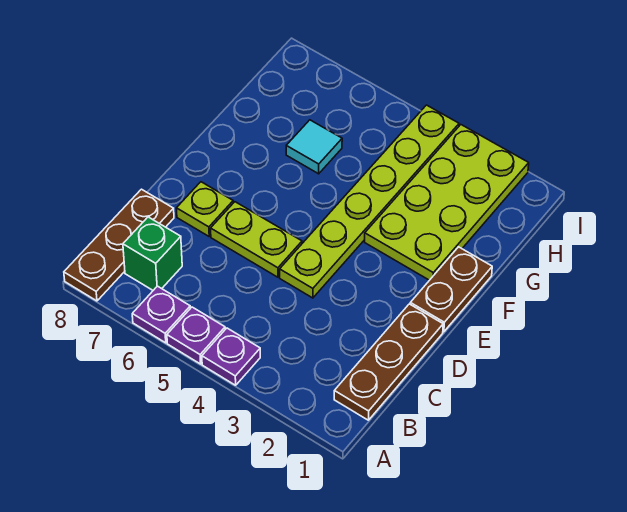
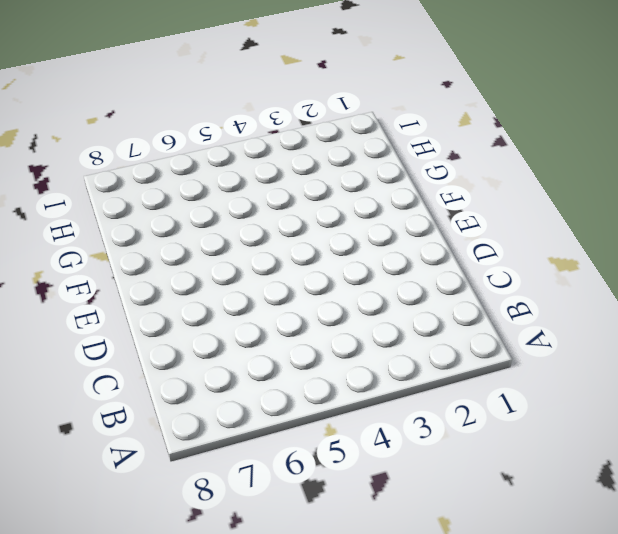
none -> purple 1x1 plate [202,328,260,385]
none -> purple 1x1 plate [167,307,225,364]
none -> purple 1x1 plate [132,286,190,343]

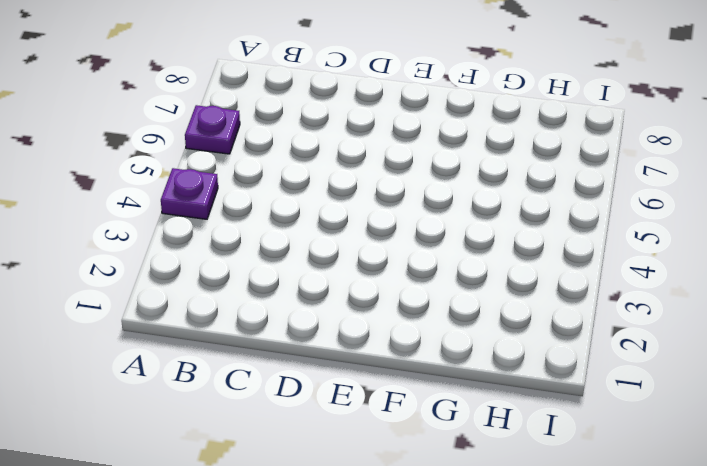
none -> purple 1x1 plate [167,307,225,364]
none -> brown 1x3 plate [64,189,174,301]
none -> brown 1x3 plate [334,304,443,420]

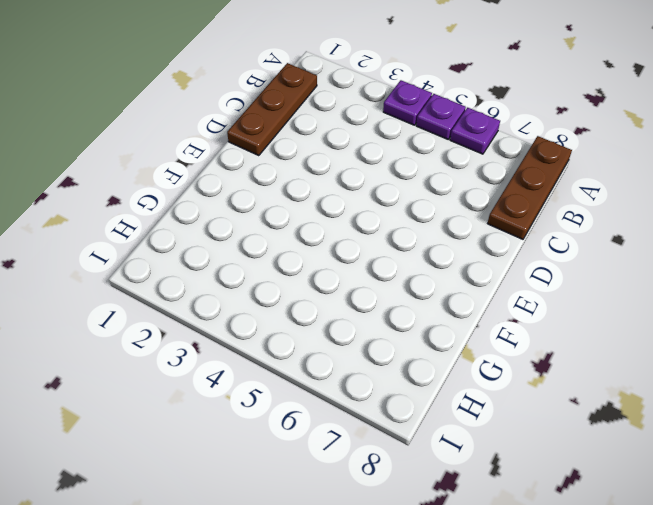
none -> green 1x1 brick [123,217,182,290]
none -> lime 1x6 plate [280,105,459,298]
none -> lime 1x2 plate [211,202,302,277]

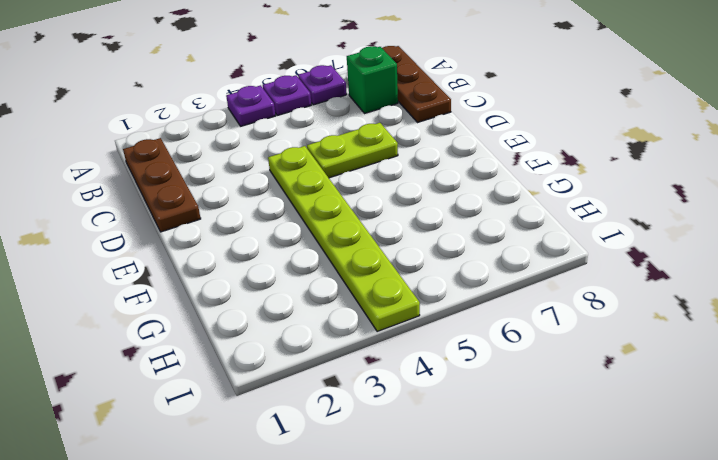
none -> lime 1x1 plate [176,182,233,236]
none -> brown 1x2 plate [410,247,492,332]
none -> lime 2x4 plate [365,125,529,280]

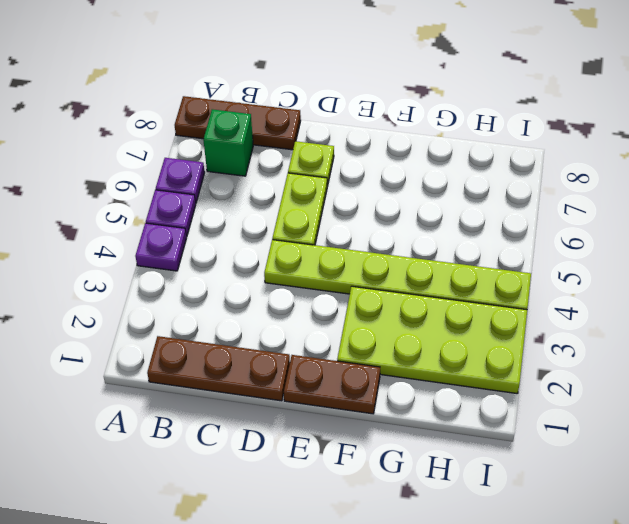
none -> cyan 1x1 tile [286,120,342,174]

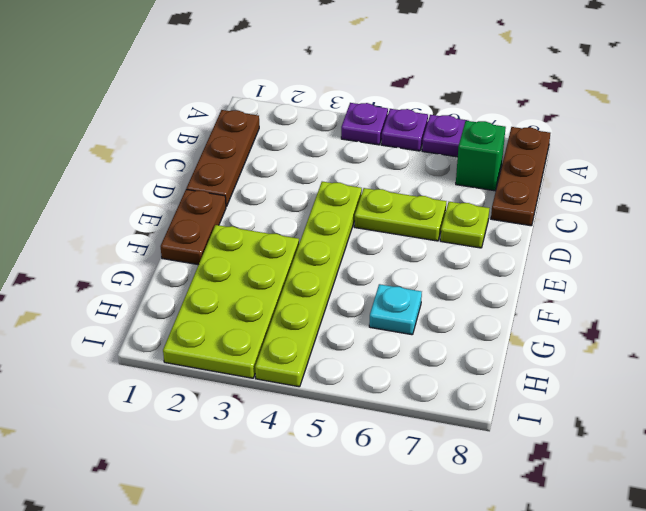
cyan 1x1 plate [369,284,422,335] -> cyan 1x1 tile [286,120,342,174]

